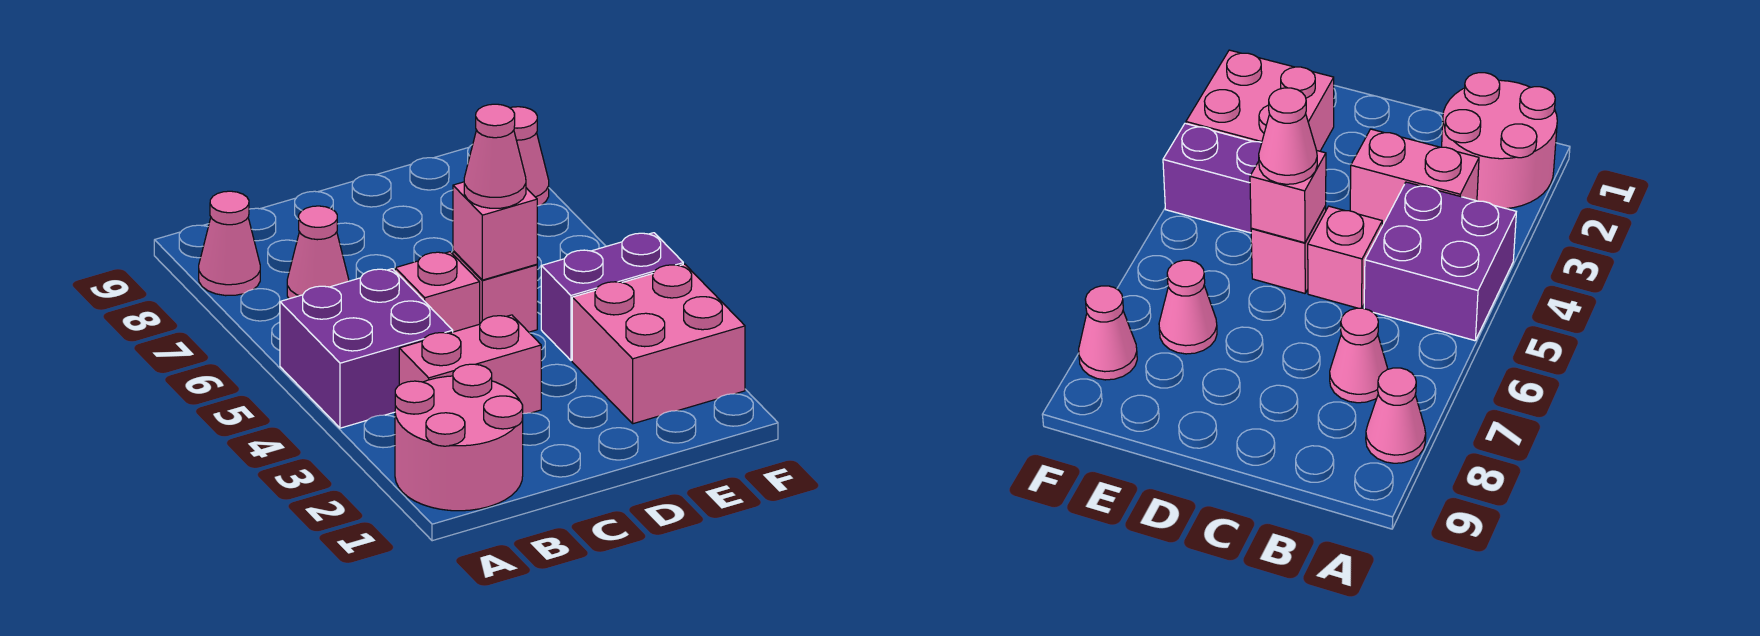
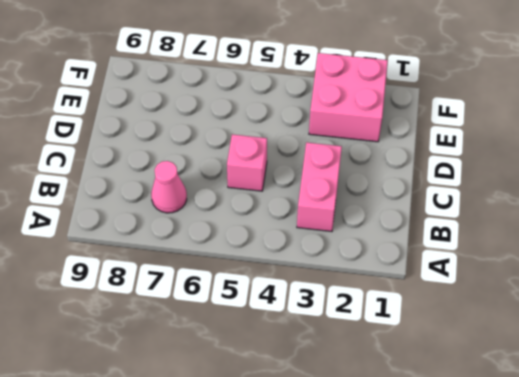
none -> pink 2x2 round brick [395,364,523,511]
none -> purple 2x2 brick [280,269,453,428]
none -> pink 1x1 cone [199,191,260,296]

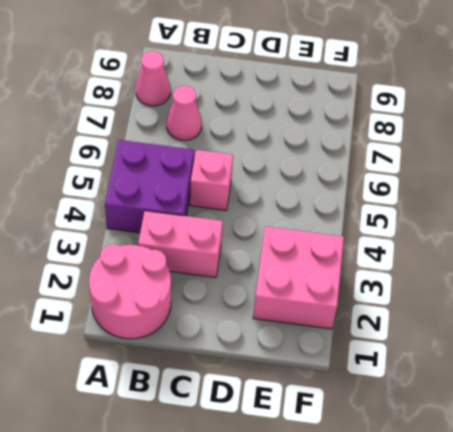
none -> pink 1x1 brick [453,251,537,332]
none -> purple 1x2 brick [541,233,683,360]
none -> pink 1x1 cone [1159,260,1217,354]

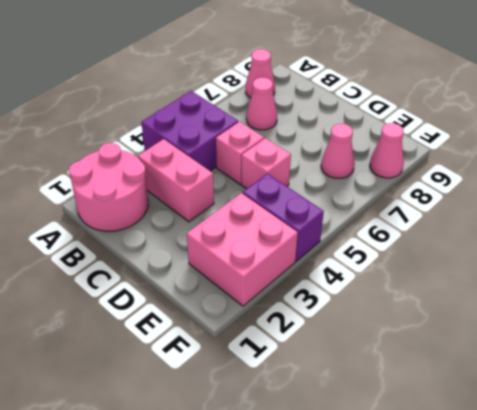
none -> pink 1x1 brick [453,182,537,280]
none -> pink 1x1 cone [464,104,526,208]

